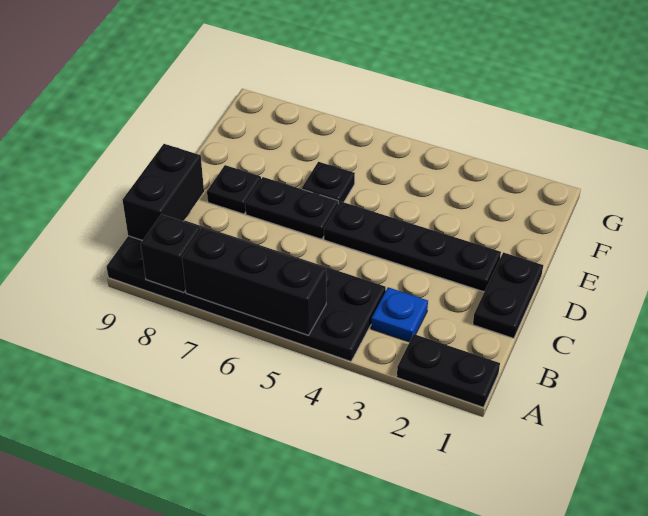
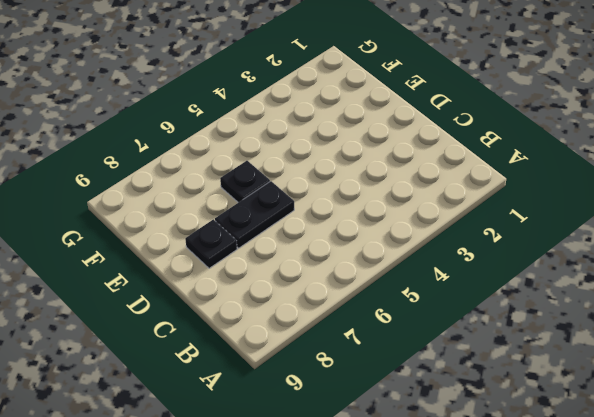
none -> black 1x2 plate [397,334,500,407]
none -> black 2x6 plate [106,220,386,361]

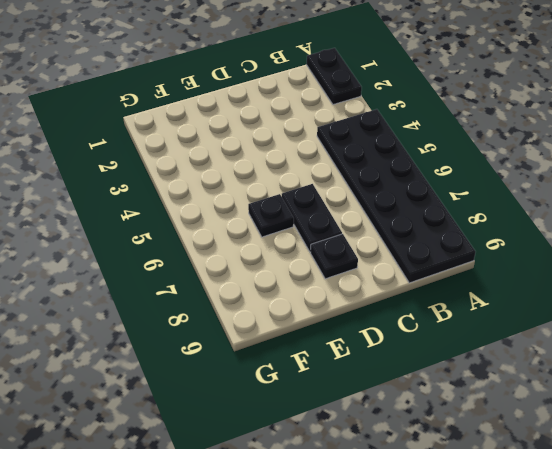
none -> blue 1x1 plate [371,287,428,342]
none -> black 1x2 plate [473,252,543,338]

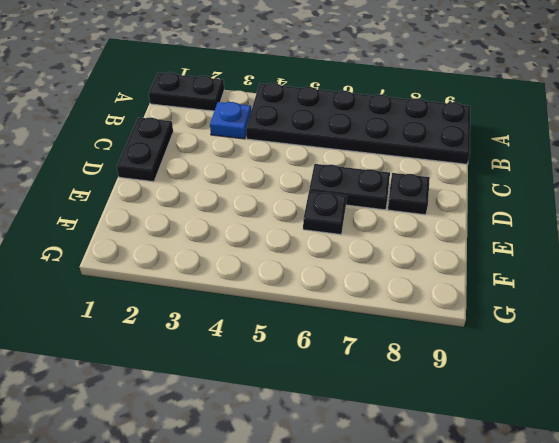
none -> black 1x4 plate [324,201,501,292]
none -> black 1x3 brick [182,228,326,335]

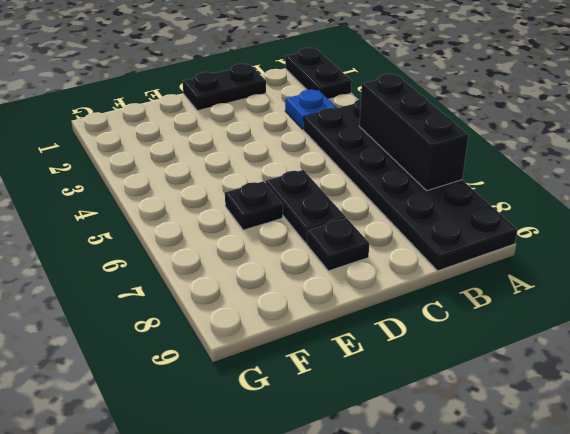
none -> black 1x4 plate [324,201,501,292]
none -> black 1x1 brick [141,214,200,293]

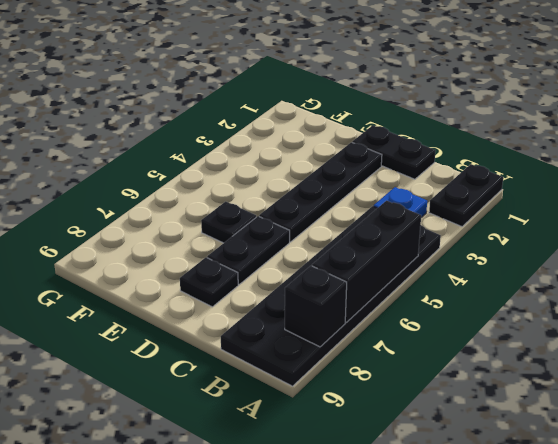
none -> black 1x2 brick [123,144,204,241]

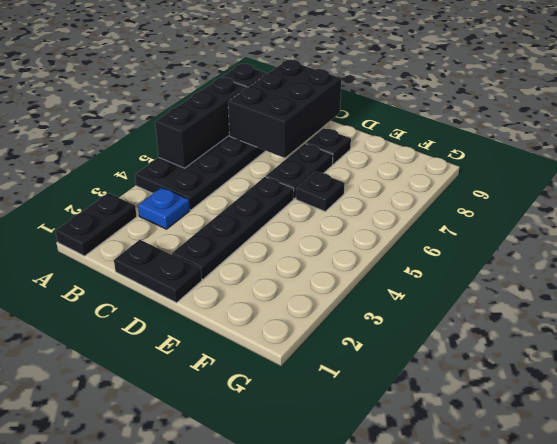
black 2x3 brick [228,60,342,158] -> black 1x2 brick [123,144,204,241]

